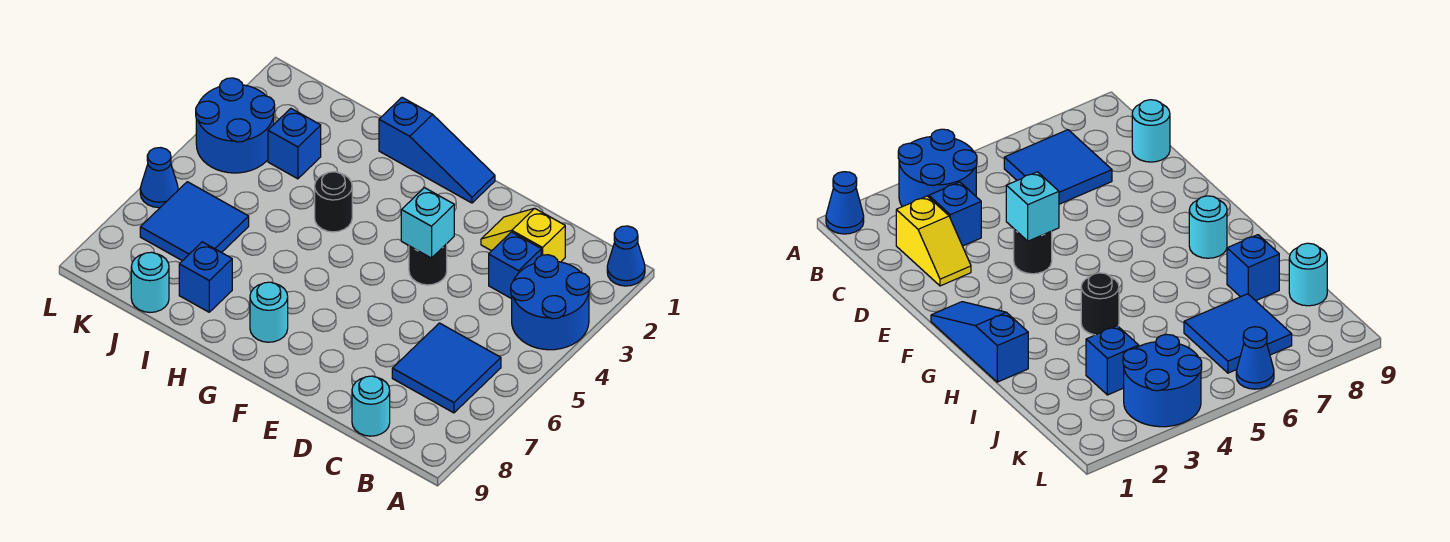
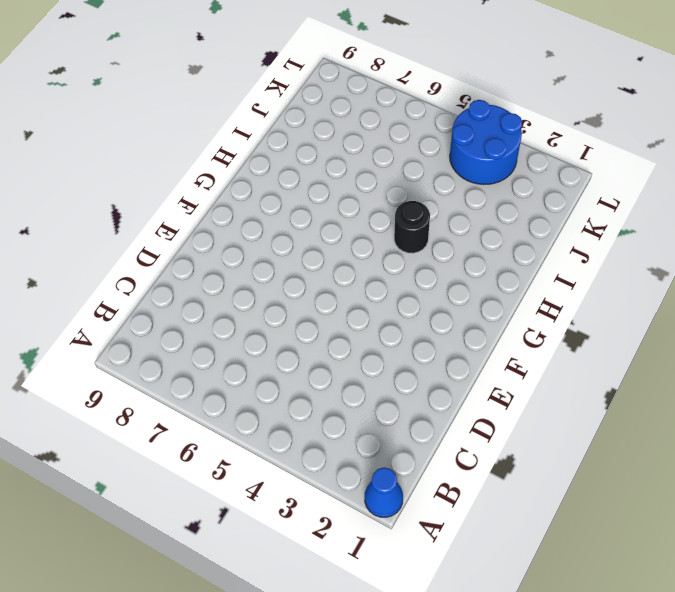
none -> blue 2x2 round brick [511,255,590,350]
none -> blue 2x2 tile [392,323,501,413]
none -> yellow 1x2 slope [481,208,565,262]

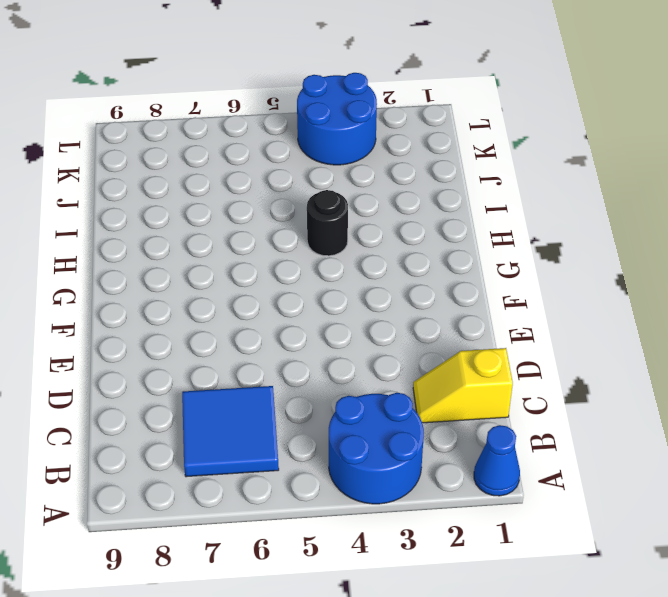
yellow 1x2 slope [413,348,513,423] -> yellow 1x2 slope turned to [481,208,565,262]
none -> blue 1x1 brick [489,232,541,299]
none -> cyan 1x1 round brick [352,376,390,436]
none -> black 1x1 round brick [409,244,447,285]

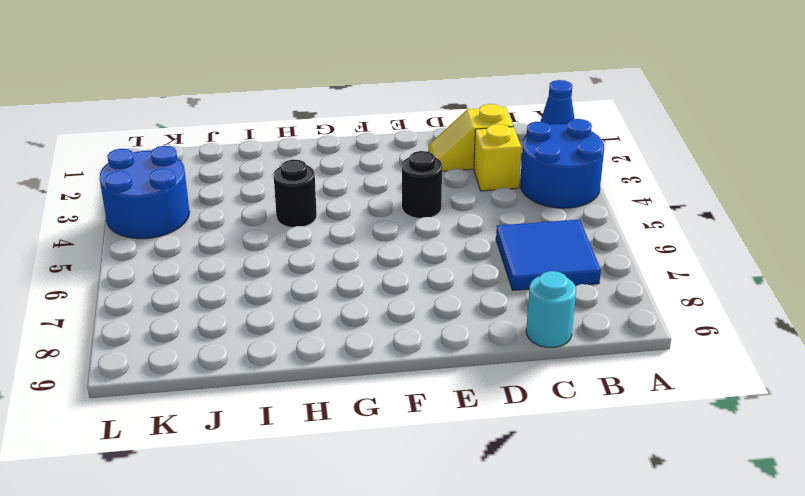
yellow 1x1 brick [474,124,521,191] -> blue 1x1 brick [489,232,541,299]
none -> blue 1x3 slope [379,97,495,203]
none -> cyan 1x1 round brick [250,282,288,342]
none -> blue 1x1 brick [179,242,232,312]

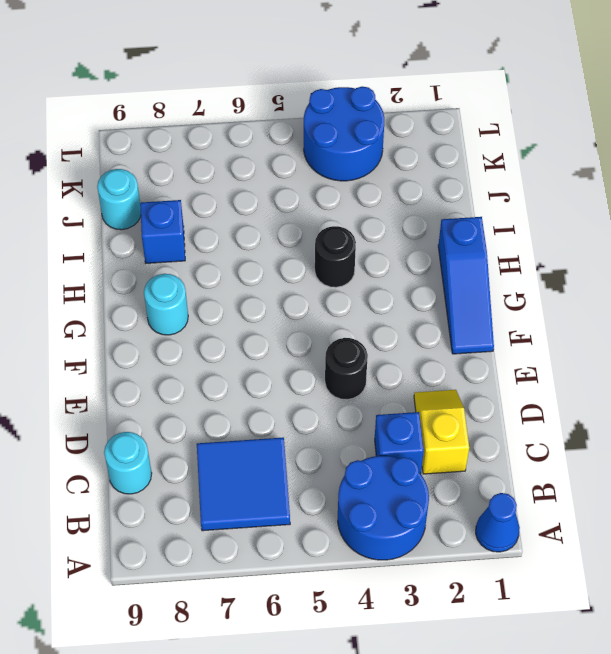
none -> blue 1x1 brick [268,108,321,179]
none -> blue 2x2 tile [140,182,249,261]
none -> blue 1x1 cone [140,148,178,208]

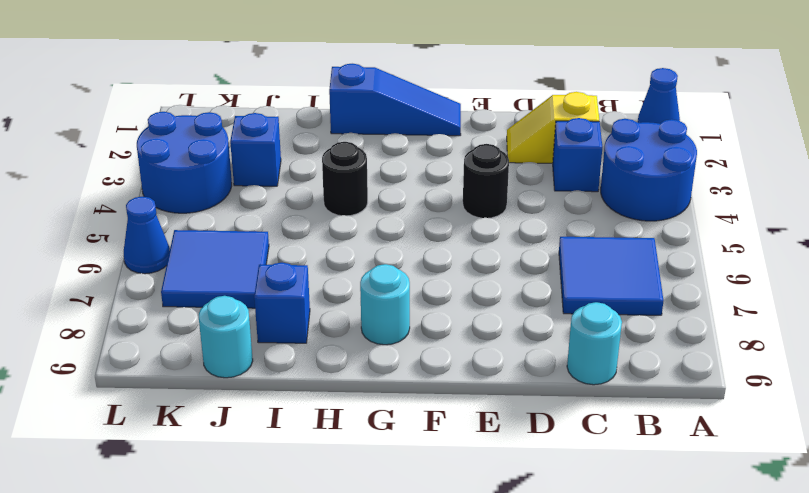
none -> cyan 1x1 brick [401,188,454,258]

